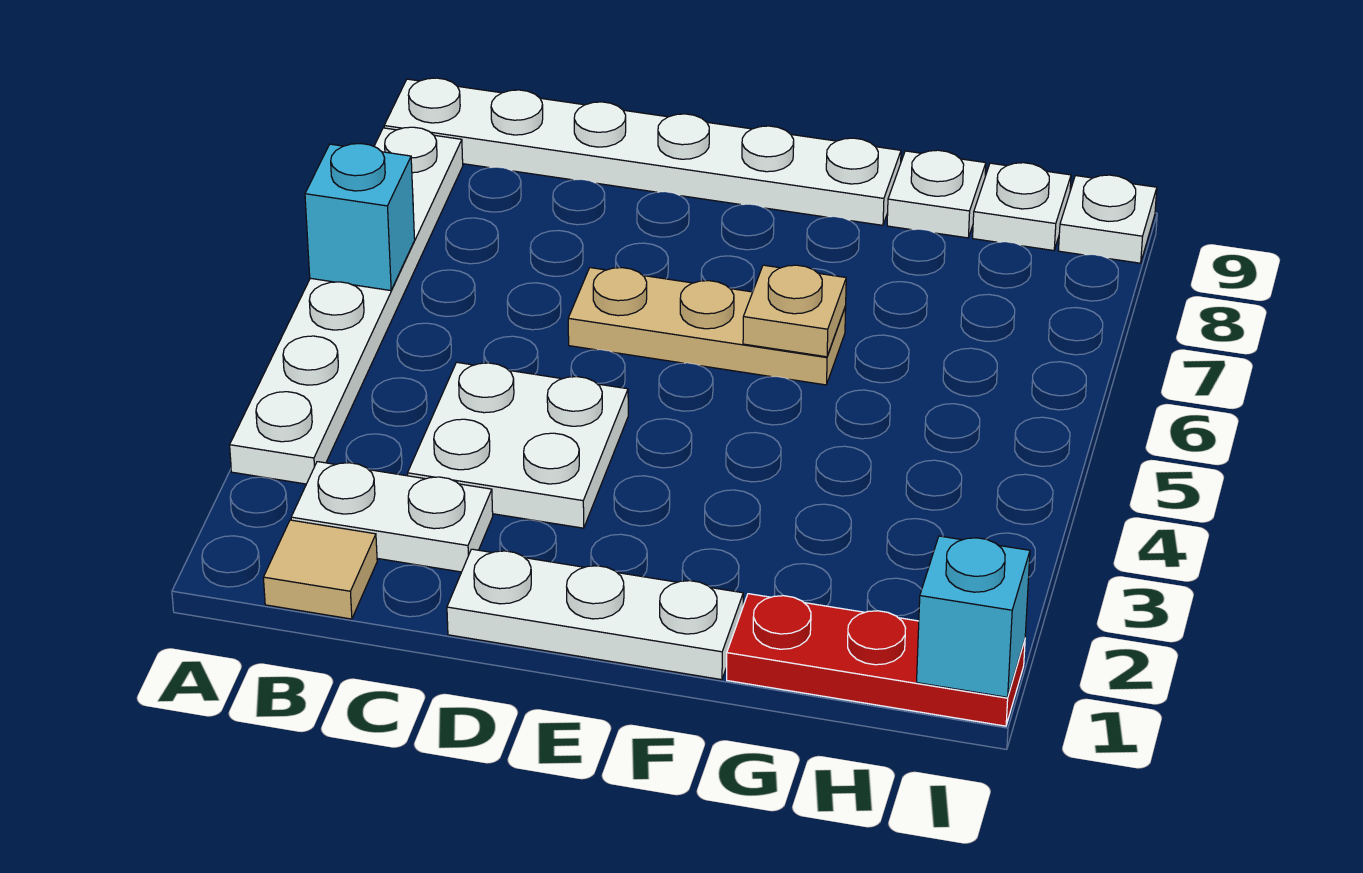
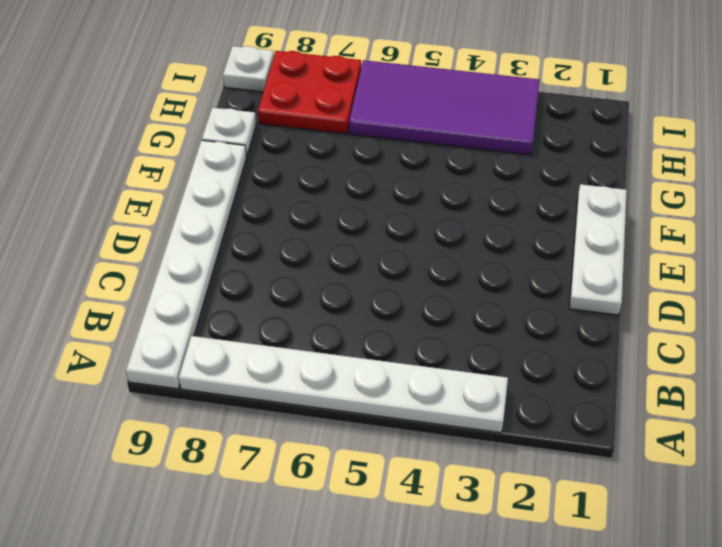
purple 2x4 tile [349,60,540,155] -> none
red 2x2 plate [258,51,361,134] -> none
none -> tan 1x1 tile [263,520,377,619]
none -> white 1x2 plate [291,462,493,572]
none -> white 2x2 plate [408,362,628,528]

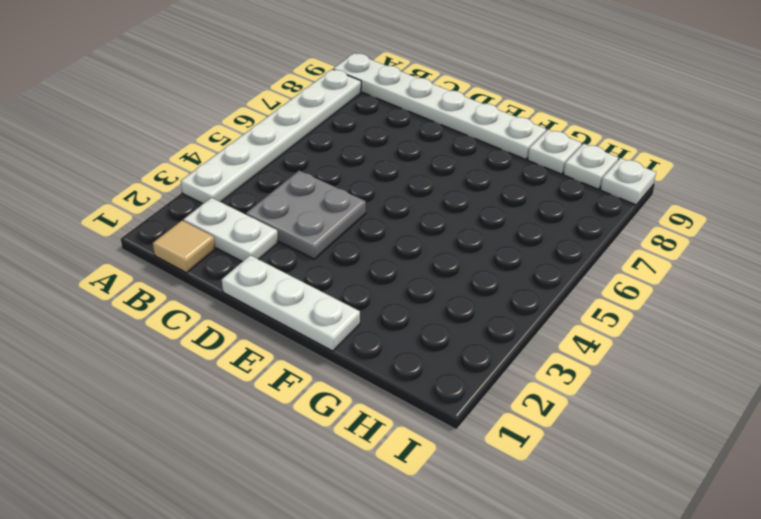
grey 2x2 plate [246,171,366,259] -> white 2x2 plate [408,362,628,528]
none -> tan 1x3 plate [568,268,846,385]
none -> red 1x3 plate [727,594,1025,726]
none -> cyan 1x1 brick [305,144,415,291]

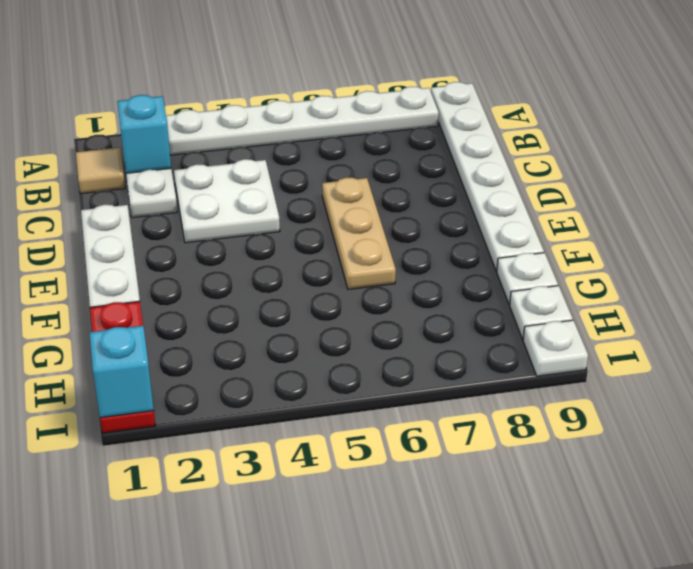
cyan 1x1 brick [117,95,171,173] -> cyan 1x1 brick moved to [305,144,415,291]
none -> tan 1x1 plate [743,265,846,357]

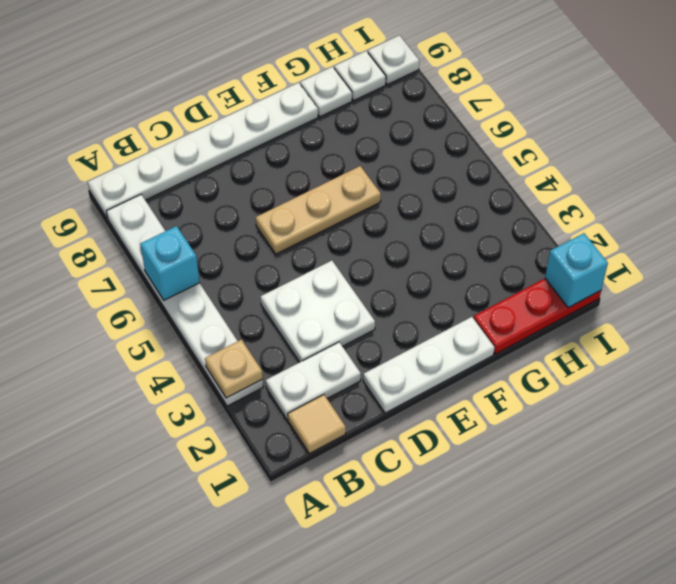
tan 1x1 plate [205,340,263,398] -> tan 1x1 plate moved to [743,265,846,357]

